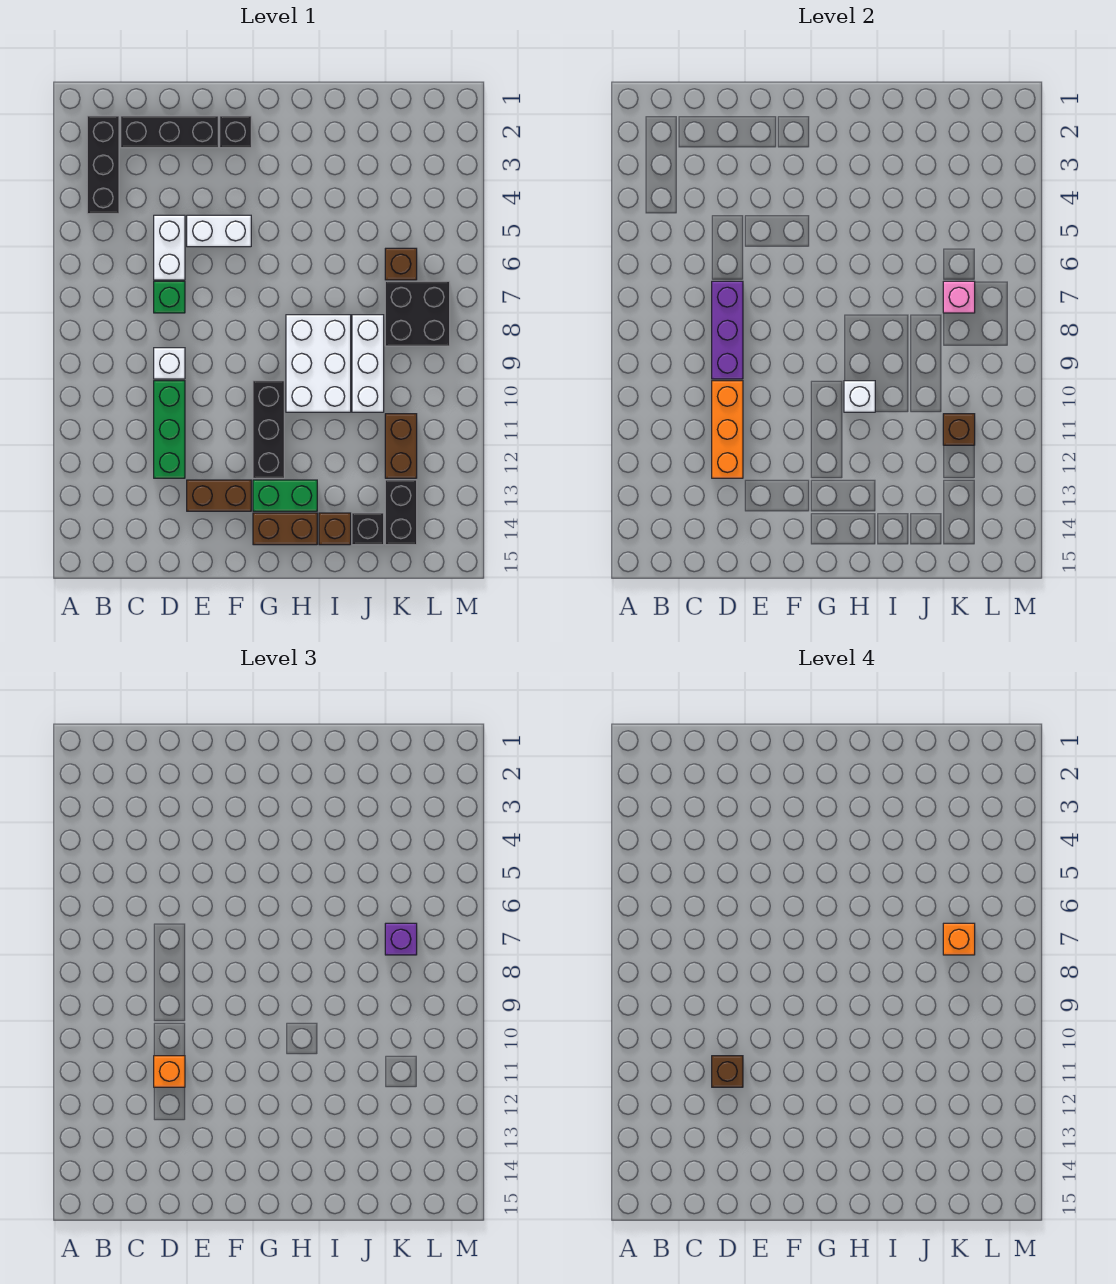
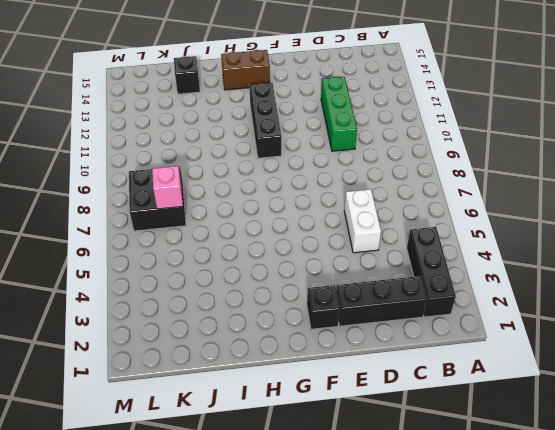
none -> green 1x1 brick [154,281,185,313]
none -> white 1x1 brick [154,348,185,379]
none -> white 1x2 brick [187,215,251,247]

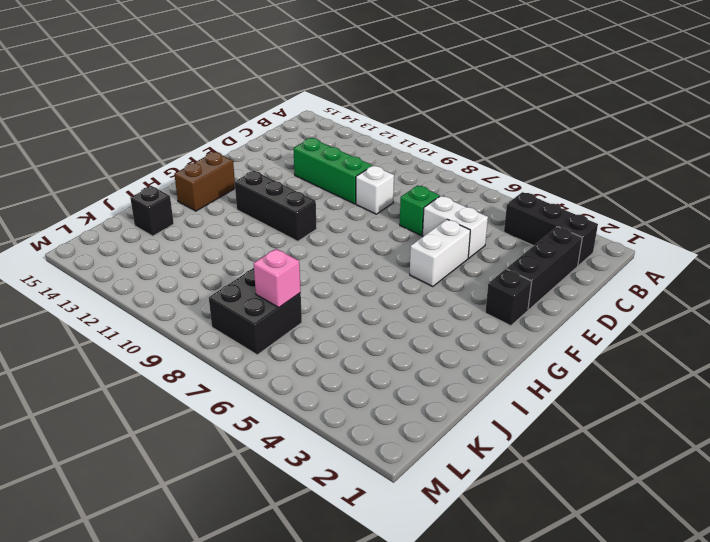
none -> brown 1x2 brick [187,480,251,511]
none -> green 1x2 brick [253,480,317,511]
none -> white 2x3 brick [286,315,351,412]

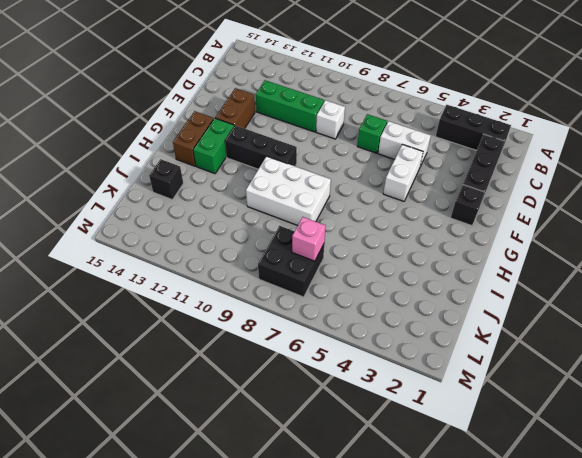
none -> brown 1x1 brick [319,513,351,545]
none -> white 1x3 brick [352,315,384,412]
none -> brown 1x1 brick [385,248,417,280]

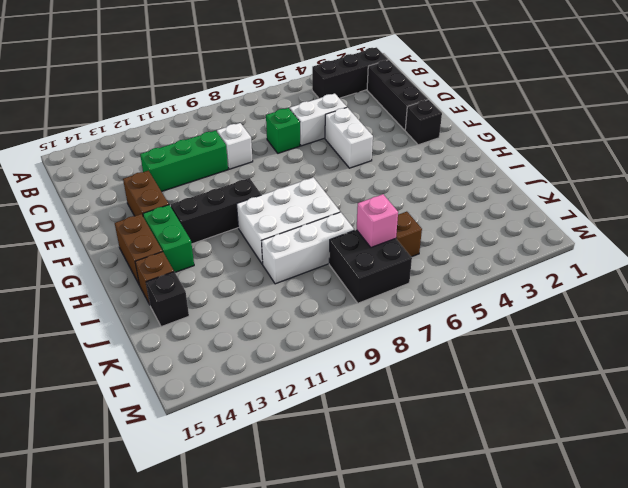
none -> brown 1x2 brick [385,414,417,478]
none -> black 1x2 brick [385,480,417,545]
none -> purple 1x3 brick [712,281,743,379]

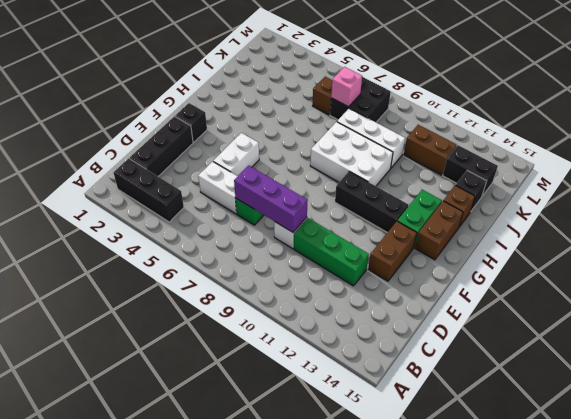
none -> orange 1x3 brick [712,381,743,478]
none -> white 1x1 brick [844,381,875,412]
none -> brown 1x1 brick [943,414,975,445]

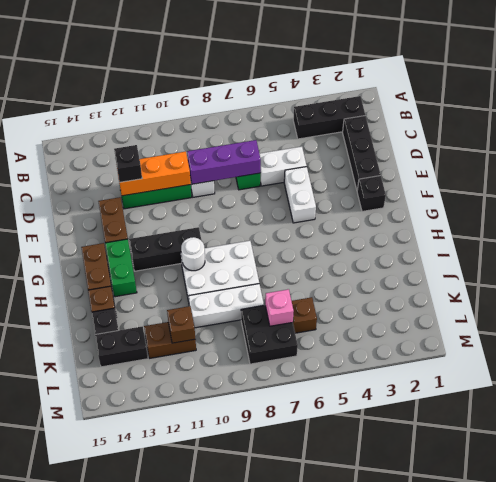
black 1x1 brick [114,145,142,182] -> none
white 1x1 round brick [181,237,205,271] -> white 1x1 brick [844,381,875,412]
none -> orange 1x1 brick [154,1056,185,1087]
none -> purple 1x1 brick [385,923,417,955]
none -> brown 1x1 brick [712,1056,743,1087]

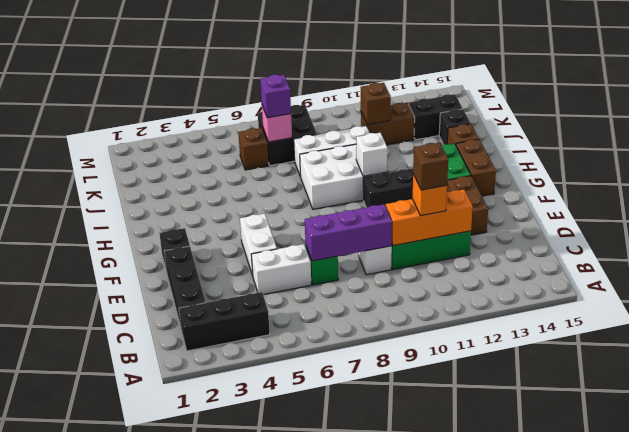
none -> orange 1x1 brick [943,923,975,955]

